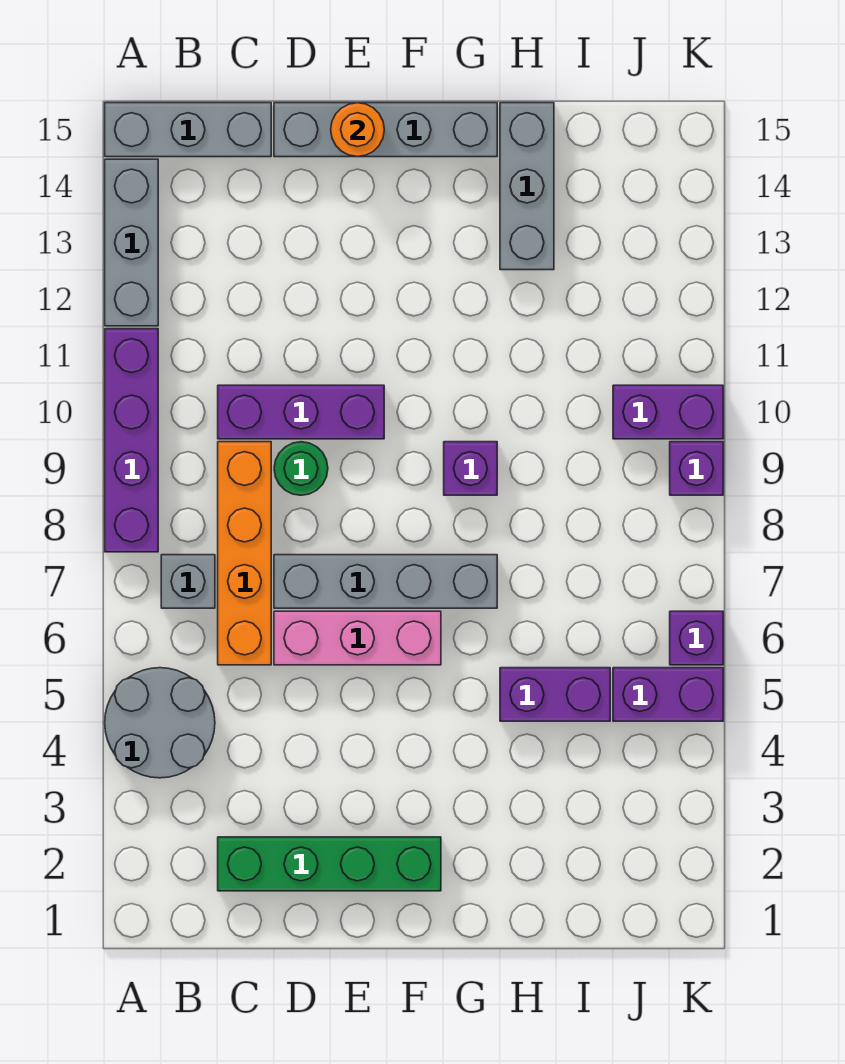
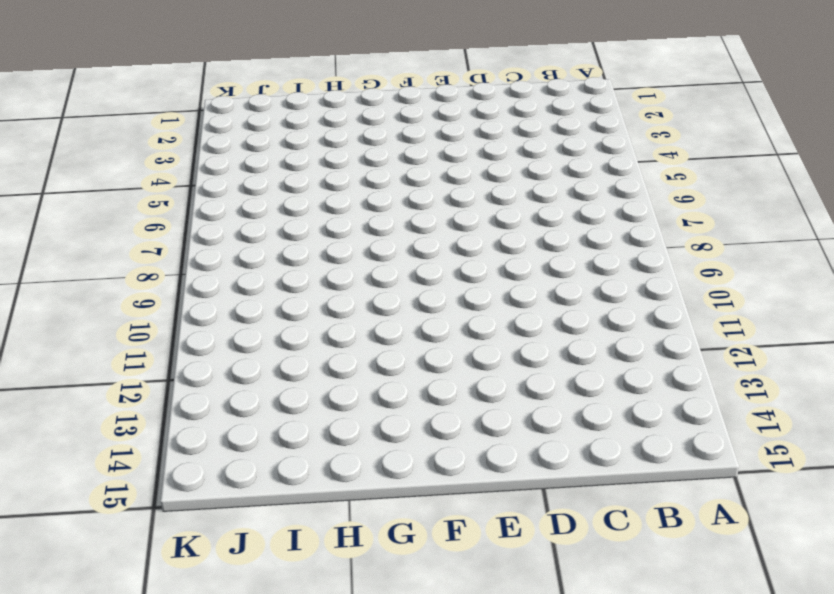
none -> grey 2x2 round brick [105,668,215,778]
none -> purple 1x4 brick [105,329,158,552]
none -> grey 1x3 brick [105,159,158,326]

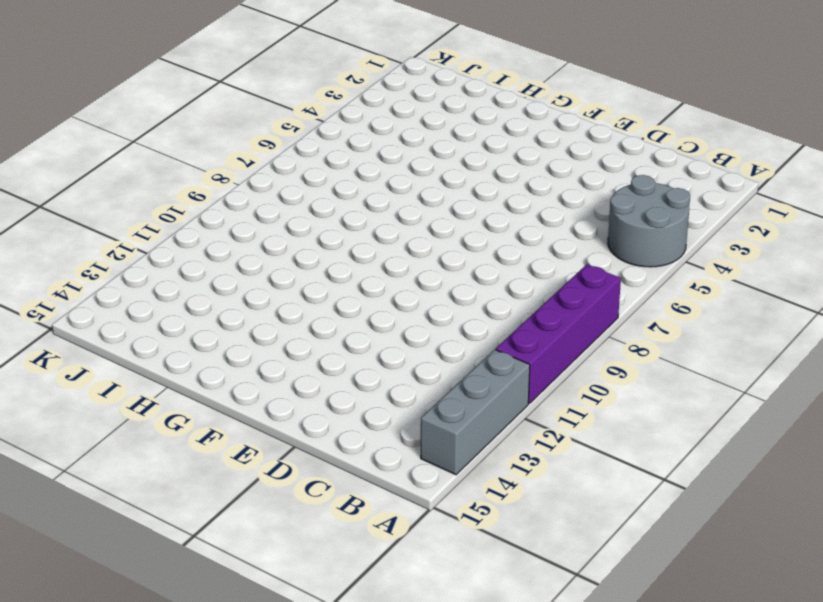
none -> grey 1x3 brick [105,103,271,157]
none -> grey 1x1 brick [161,555,215,608]
none -> green 1x4 brick [218,837,441,891]

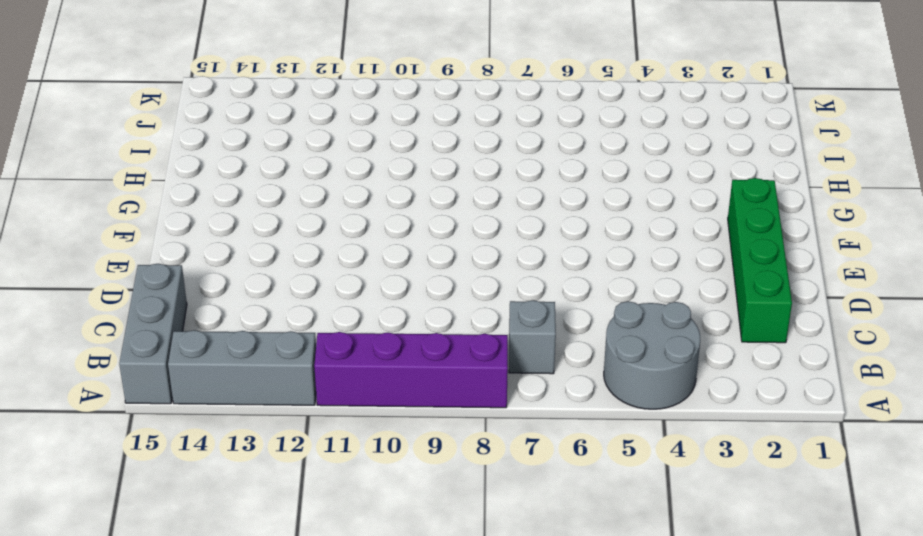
none -> orange 1x4 brick [218,442,271,665]
none -> purple 1x3 brick [218,385,384,439]
none -> pink 1x3 brick [274,611,441,665]

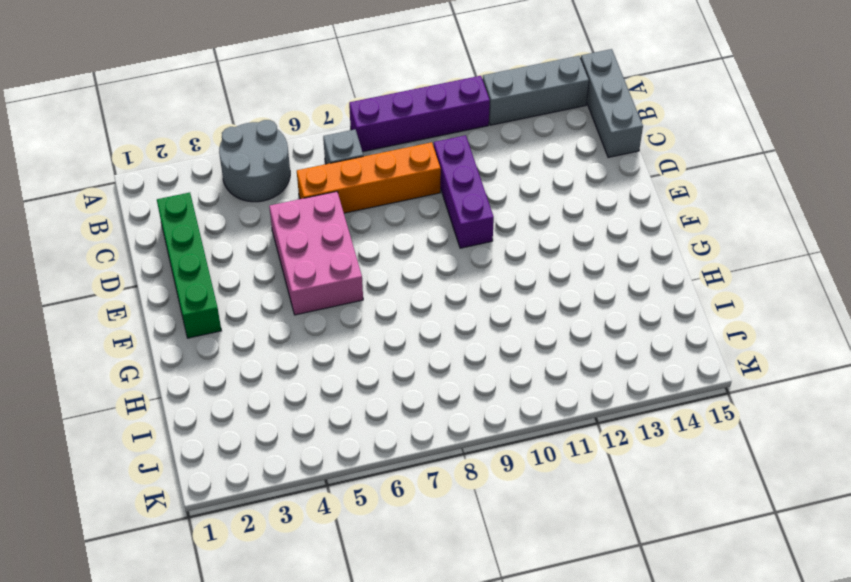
pink 2x3 brick [269,192,363,315] -> pink 1x3 brick [274,611,441,665]
none -> grey 1x4 brick [274,555,497,608]
none -> green 1x1 round brick [274,442,328,495]
none -> grey 1x4 brick [274,103,497,157]

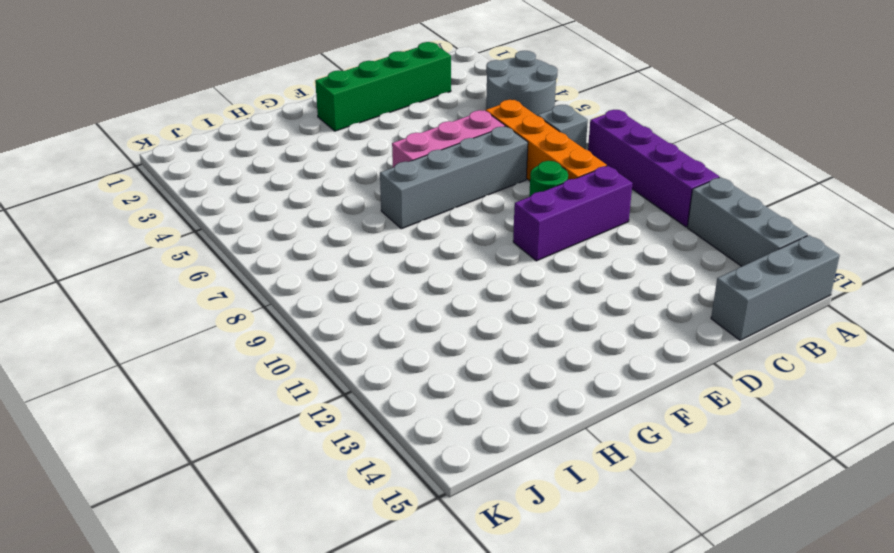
none -> grey 1x4 brick [274,103,497,157]
none -> purple 1x1 brick [444,442,497,495]
none -> purple 1x2 brick [500,668,610,721]

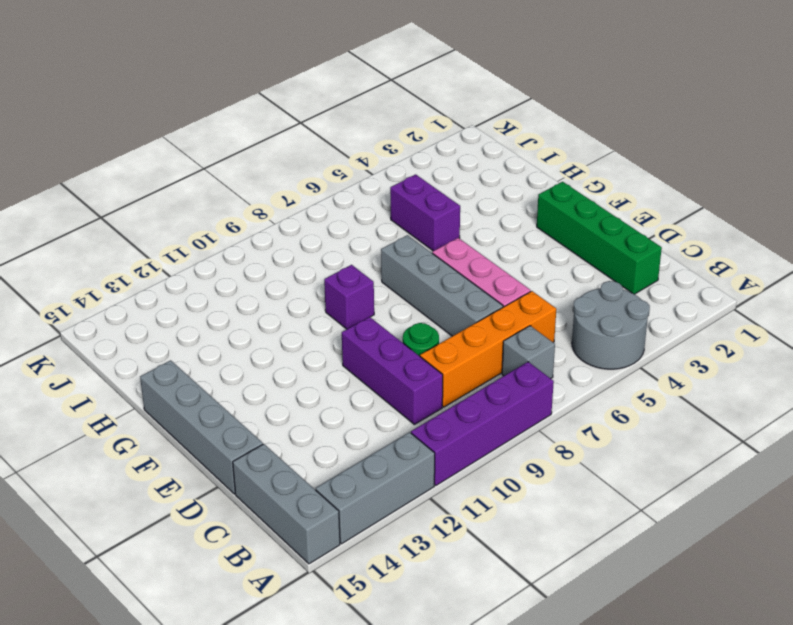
none -> grey 1x3 brick [500,103,554,270]
none -> purple 1x2 brick [613,668,723,721]
none -> purple 1x2 brick [613,385,723,439]

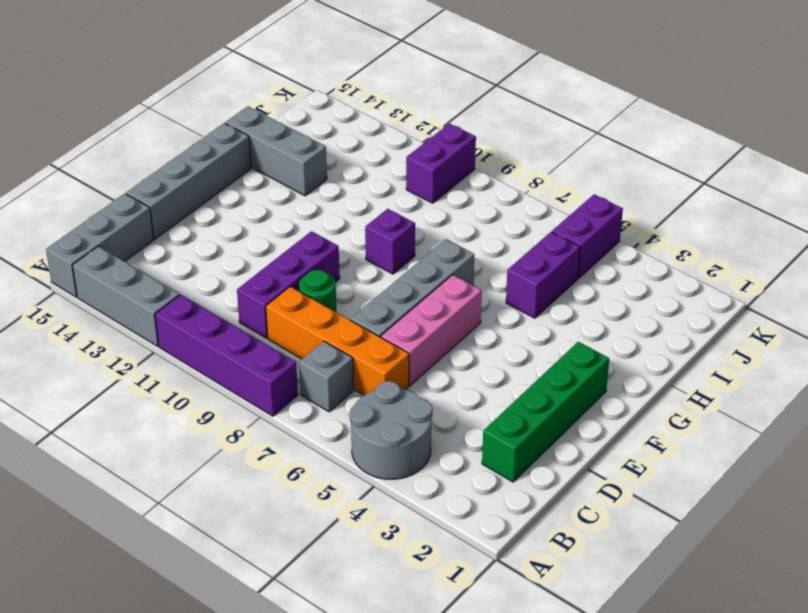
none -> purple 1x1 brick [670,611,723,665]
none -> purple 1x1 brick [670,442,723,495]
none -> orange 1x1 round brick [331,103,384,157]

